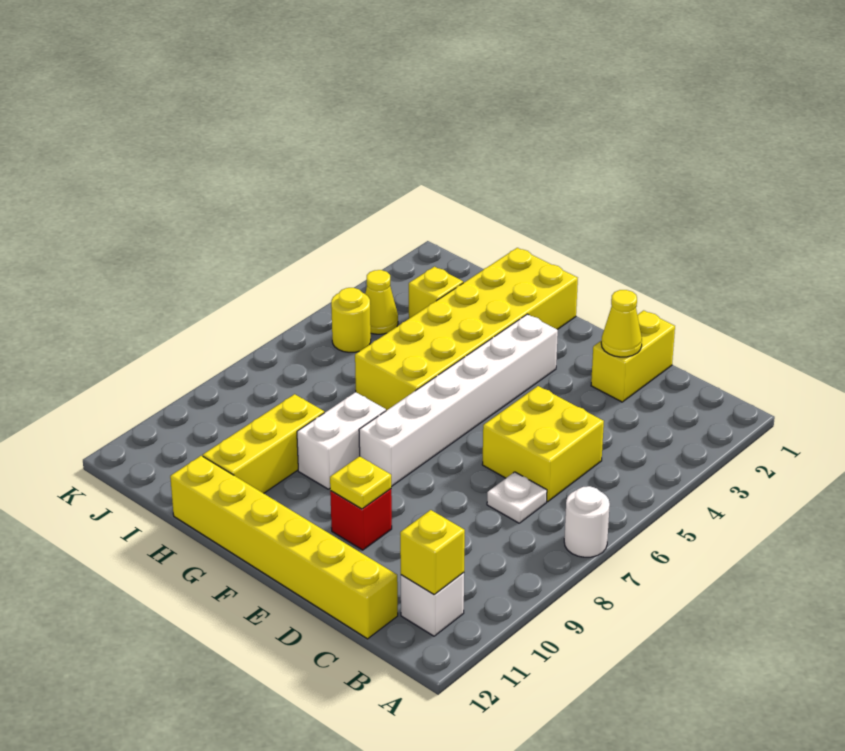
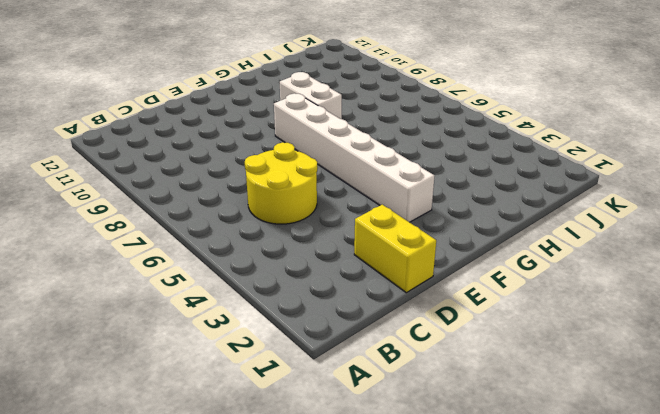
yellow 2x2 round brick [245,142,318,224] -> yellow 2x2 brick [482,386,604,502]
none -> white 1x1 round brick [564,486,610,557]
none -> white 1x1 brick [401,573,464,636]
none -> white 1x1 plate [487,472,547,523]

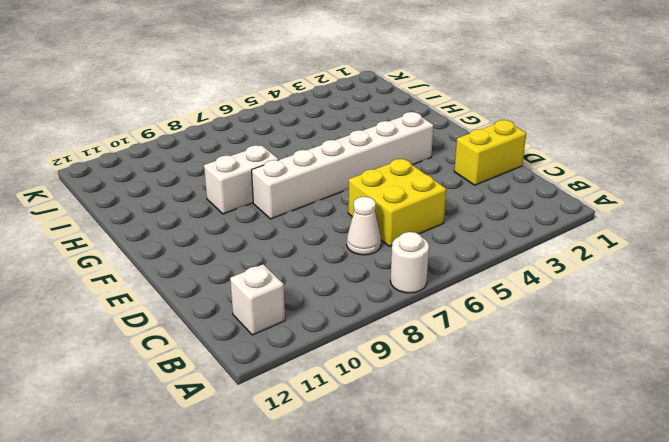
white 1x1 cone [347,197,381,255] -> white 1x1 plate [487,472,547,523]
none -> yellow 1x6 brick [170,456,398,639]
none -> red 1x1 brick [330,489,392,550]
none -> yellow 2x6 brick [355,248,578,411]

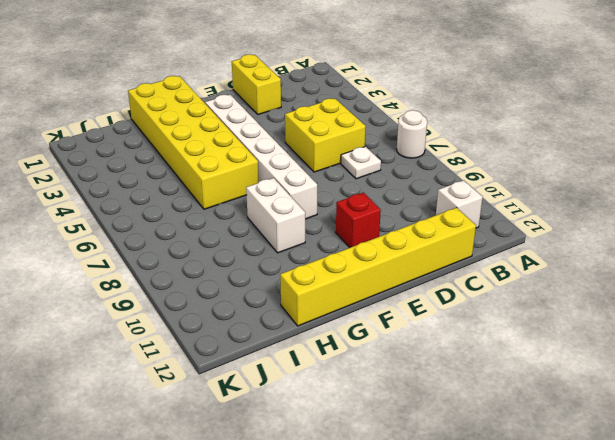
none -> yellow 1x3 brick [203,394,324,493]
none -> yellow 1x1 brick [409,267,463,318]
none -> yellow 1x1 cone [365,270,398,334]

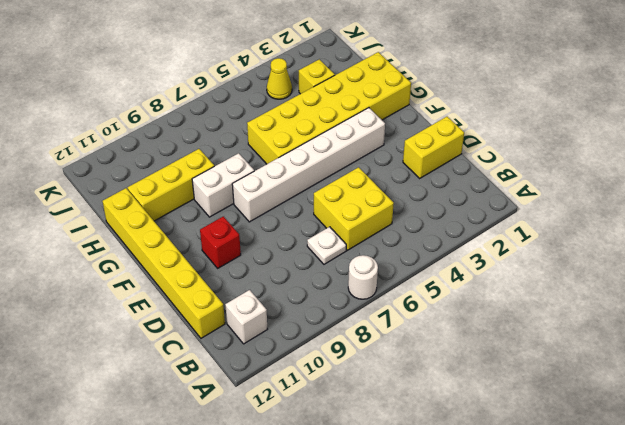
none -> yellow 1x1 round brick [331,288,371,352]
none -> yellow 1x1 brick [400,510,465,595]
none -> yellow 1x1 cone [601,290,642,357]

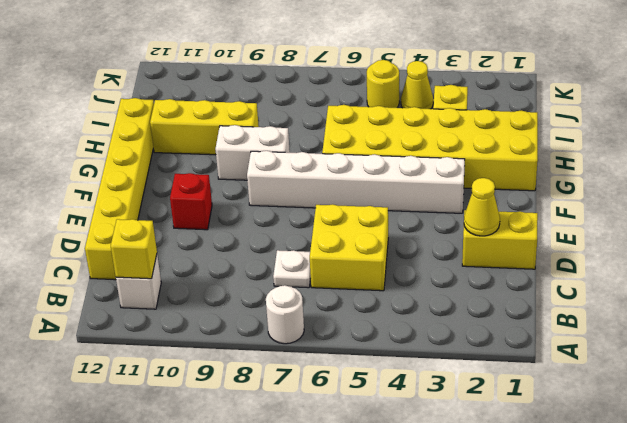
none -> yellow 1x1 plate [330,456,391,509]

